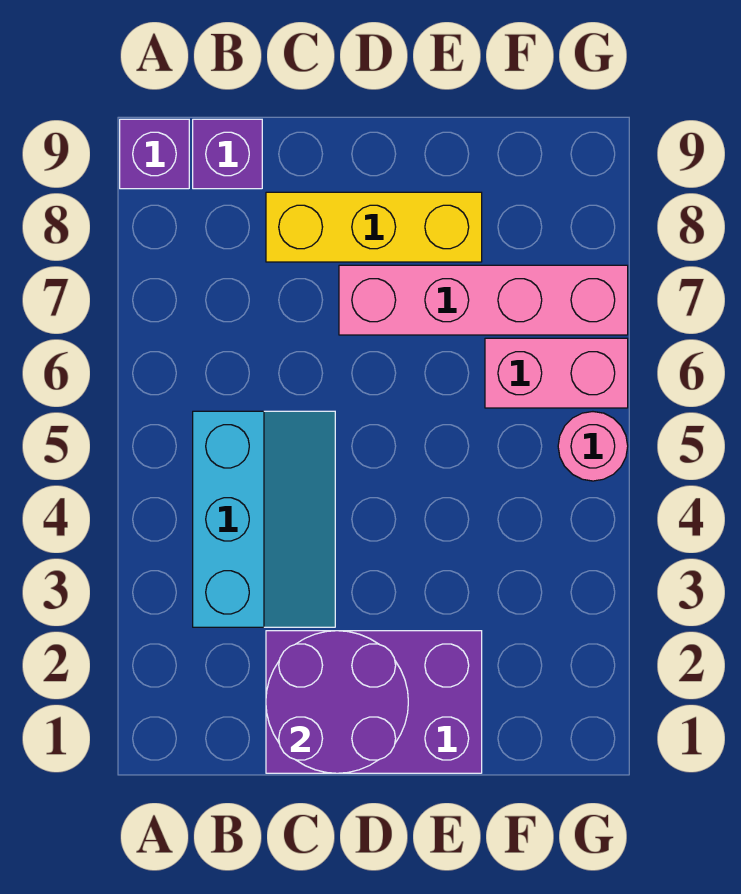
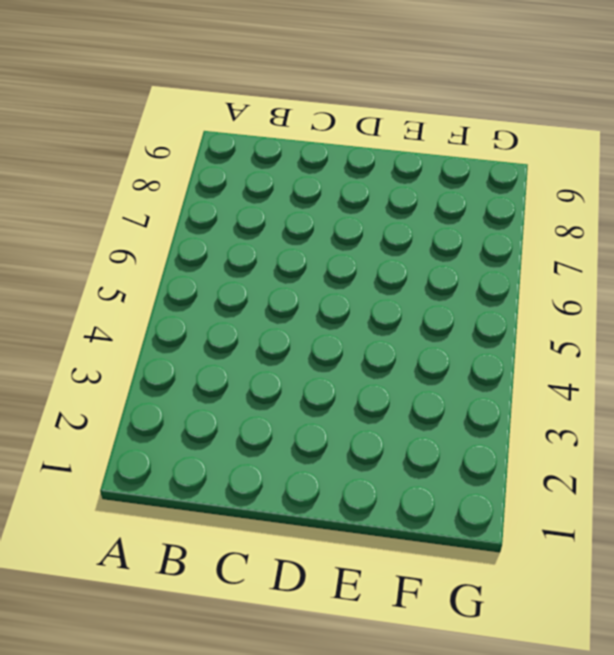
none -> purple 1x1 brick [120,119,189,189]
none -> cyan 2x3 slope [193,411,335,627]

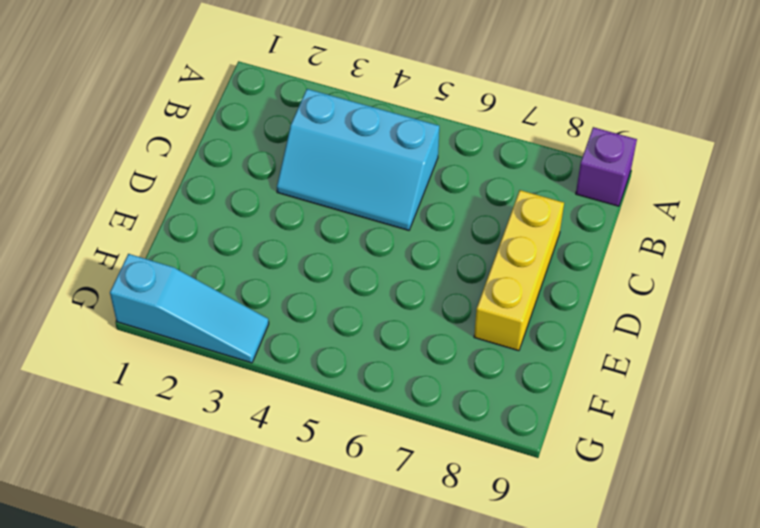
cyan 1x3 slope [110,254,269,363] -> none
none -> purple 1x1 brick [193,119,262,189]
none -> purple 2x3 brick [266,631,482,773]

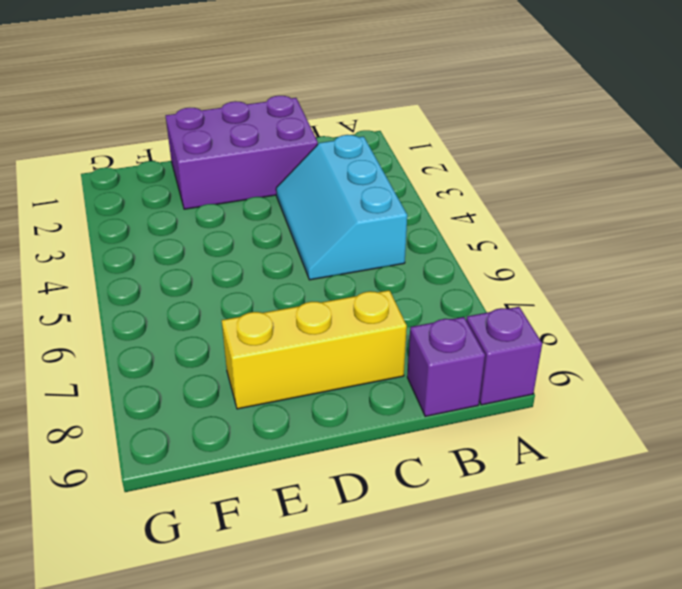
none -> pink 1x4 brick [339,265,628,335]
none -> pink 1x2 brick [485,338,628,408]

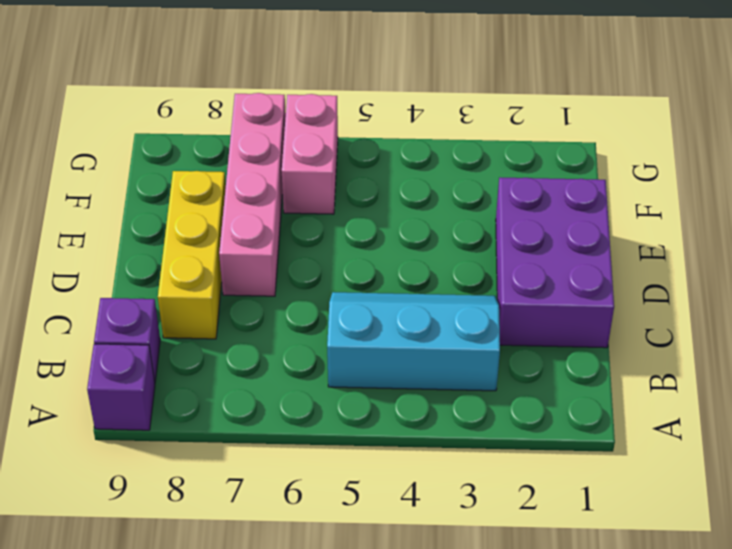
none -> pink 1x1 round brick [558,412,628,481]
none -> purple 2x2 round brick [266,631,408,773]

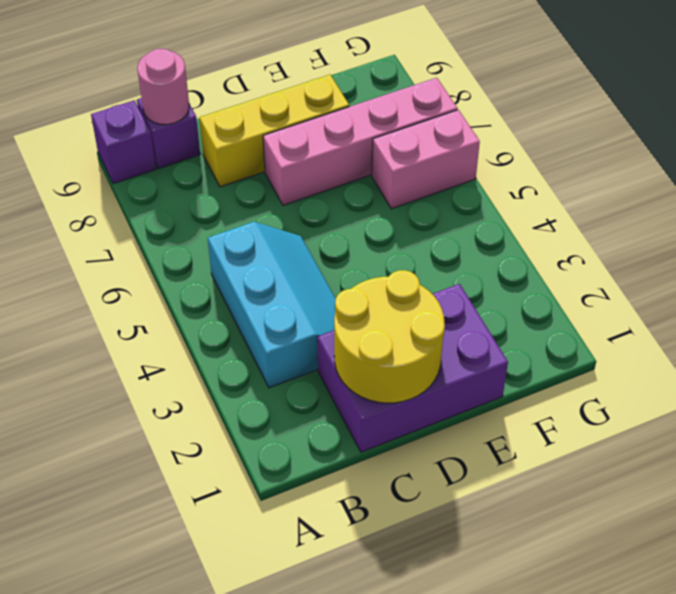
pink 1x1 round brick [137,49,189,125] -> pink 1x1 round brick moved to [558,412,628,481]
yellow 2x2 round brick [334,270,445,403] -> purple 2x2 round brick [266,631,408,773]

